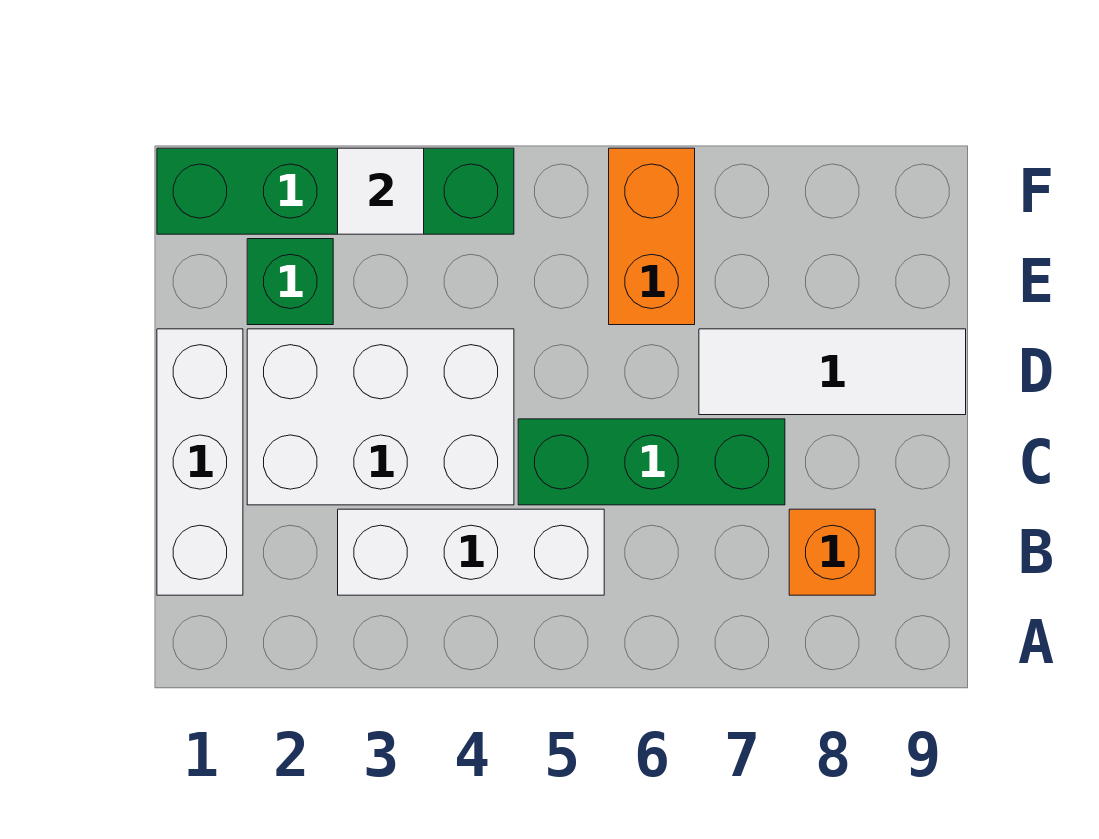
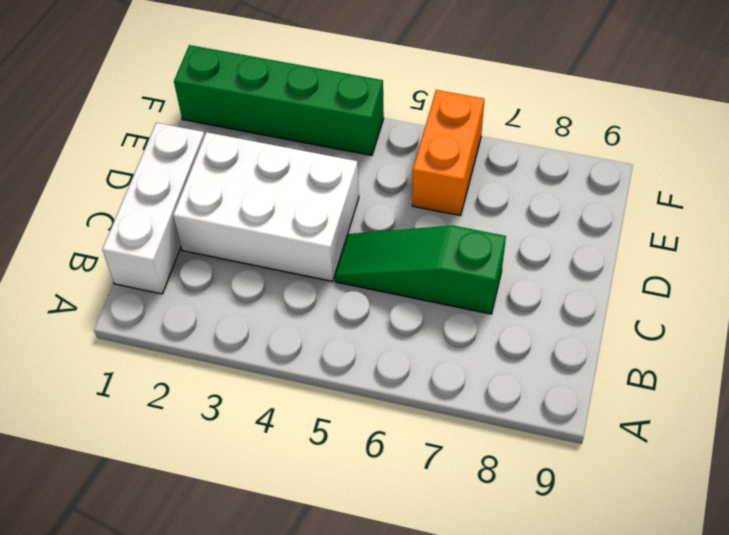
green 1x3 slope [335,225,506,314] -> green 1x3 brick [518,419,785,505]
none -> white 1x3 brick [338,509,604,595]
none -> orange 1x1 brick [789,509,875,595]

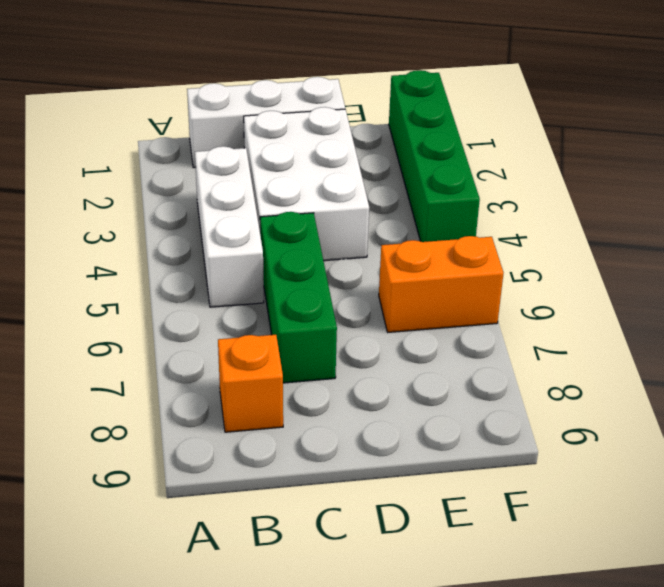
none -> white 1x3 tile [699,329,966,415]
none -> green 1x1 brick [247,239,333,325]

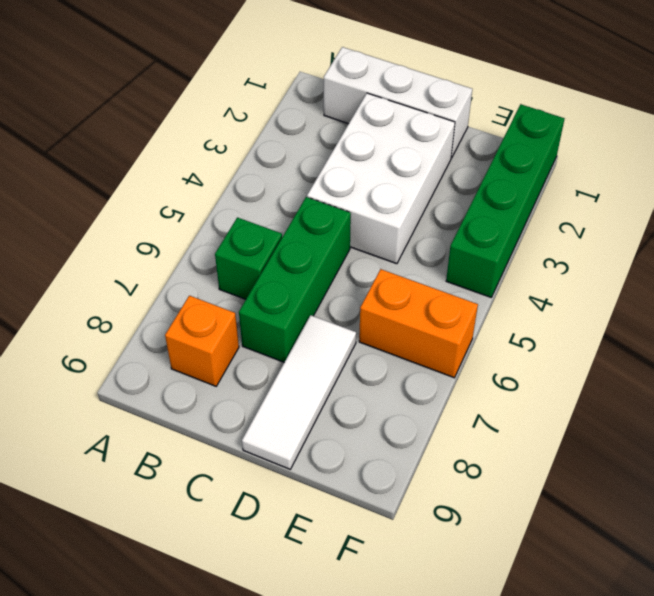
green 1x1 brick [215,217,282,299] -> green 1x1 brick moved to [247,239,333,325]
none -> white 1x3 brick [338,509,604,595]
none -> white 1x1 tile [338,148,424,234]

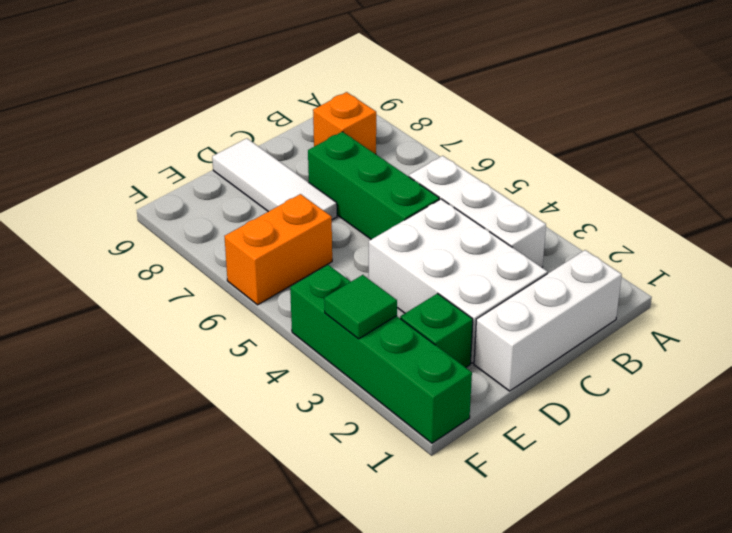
green 1x1 tile [324,275,397,339] -> white 1x1 tile [338,148,424,234]

